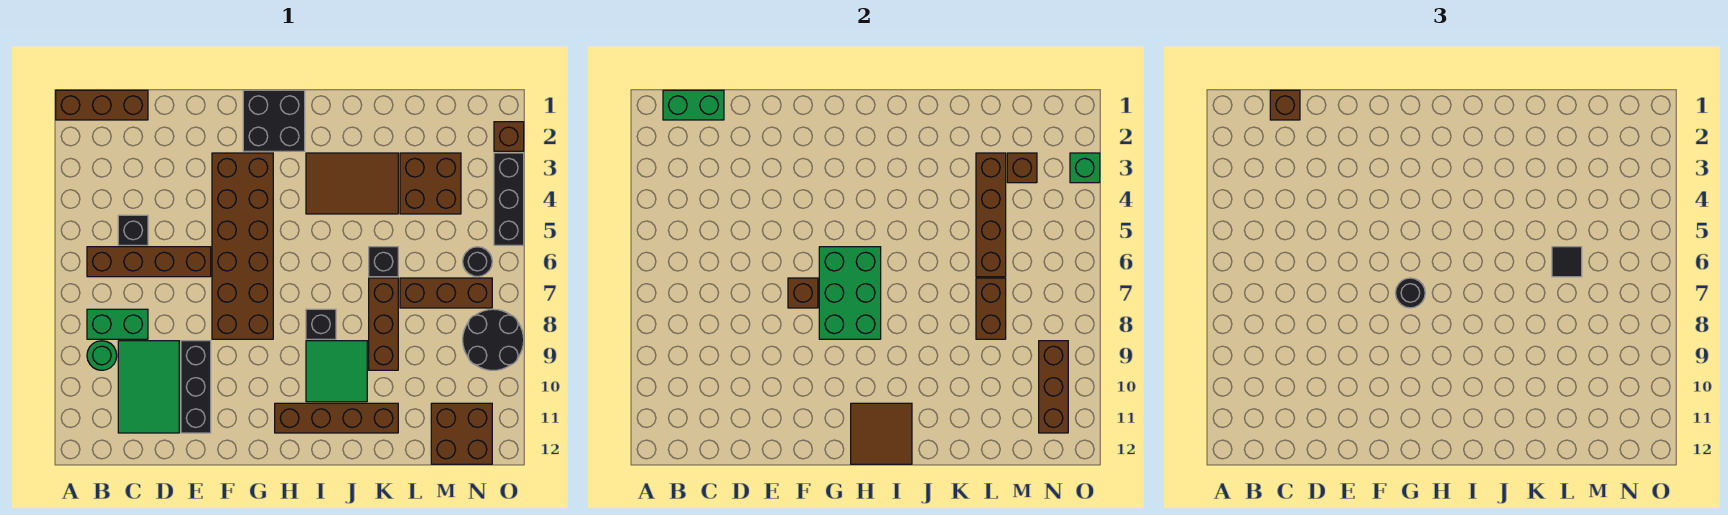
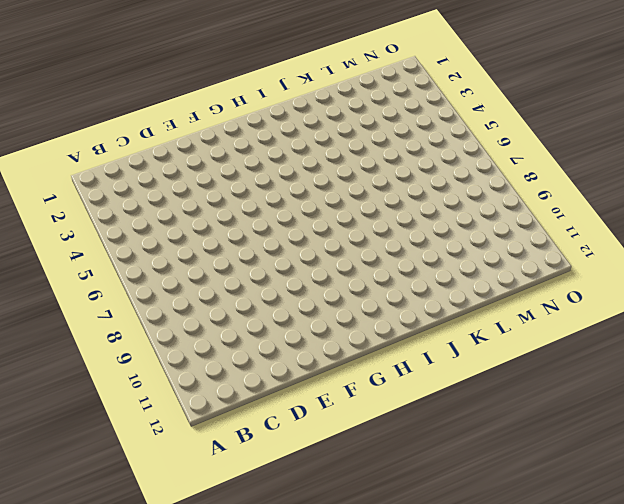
none -> brown 1x3 brick [56,90,148,120]
none -> brown 1x4 brick [87,247,211,277]
none -> green 1x2 brick [87,309,148,339]
none -> green 1x1 round brick [87,341,117,370]

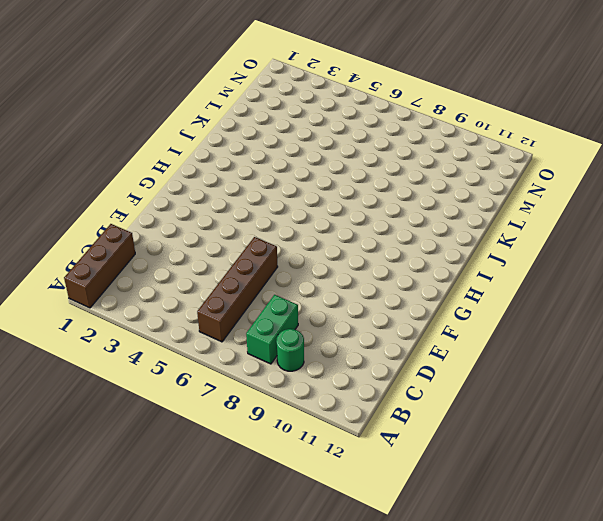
none -> black 1x1 brick [118,215,148,245]
none -> green 2x3 tile [118,341,179,433]
none -> black 1x3 brick [181,341,211,433]
none -> brown 2x6 brick [212,153,273,339]

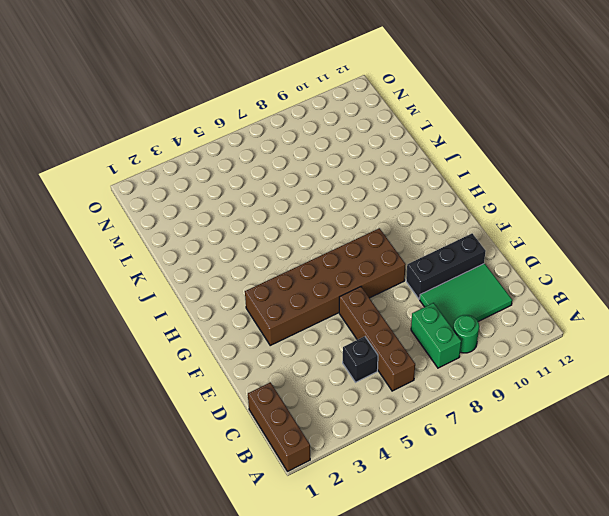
none -> black 2x2 brick [243,90,305,151]
none -> brown 1x4 brick [275,403,398,433]
none -> brown 2x3 tile [306,153,398,214]
none -> black 1x1 brick [306,309,336,339]

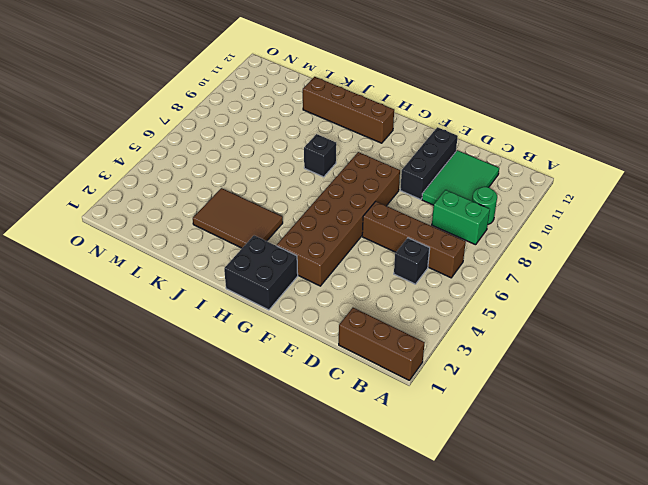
none -> green 2x2 tile [306,341,367,402]
none -> black 1x1 brick [369,247,398,277]
none -> brown 1x3 brick [369,278,398,370]
none -> brown 2x2 brick [400,153,461,214]

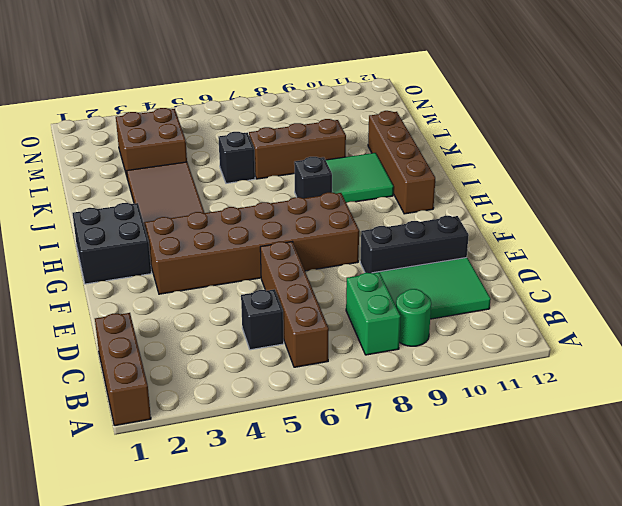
none -> brown 1x3 brick [400,278,492,308]
none -> brown 2x2 brick [431,403,492,464]
none -> black 1x1 round brick [463,247,492,277]
none -> black 2x2 round brick [463,309,524,370]

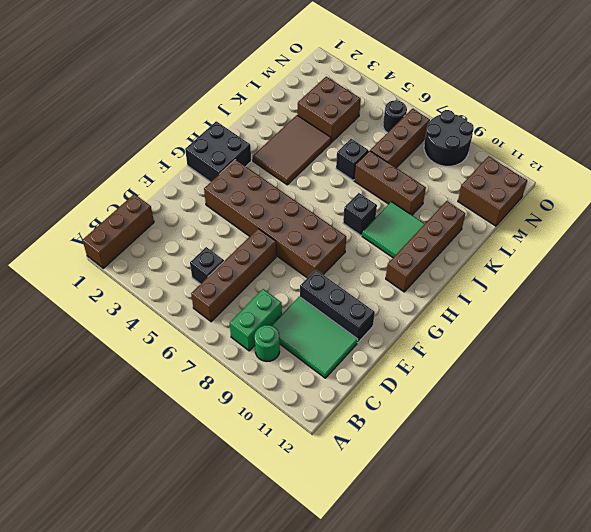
none -> brown 1x1 brick [494,122,524,151]
none -> black 1x3 brick [494,153,524,245]
none -> green 1x2 brick [663,90,724,120]
none -> brown 1x1 brick [788,278,818,308]

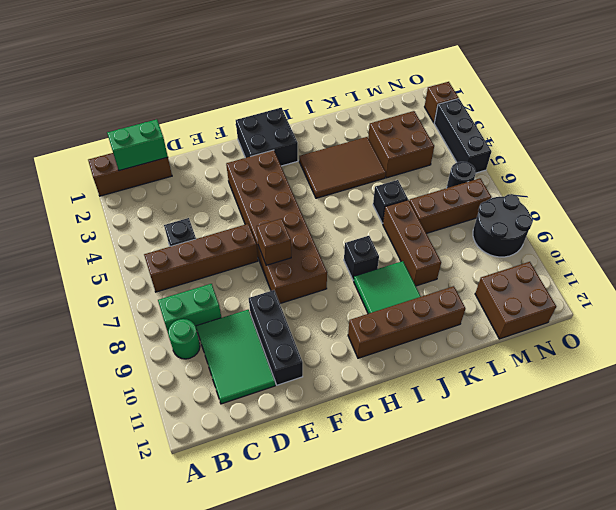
none -> green 2x3 brick [819,247,881,339]
none -> brown 2x2 tile [851,403,912,464]
none -> brown 1x4 brick [976,153,1006,277]
none -> brown 1x2 brick [976,278,1006,339]

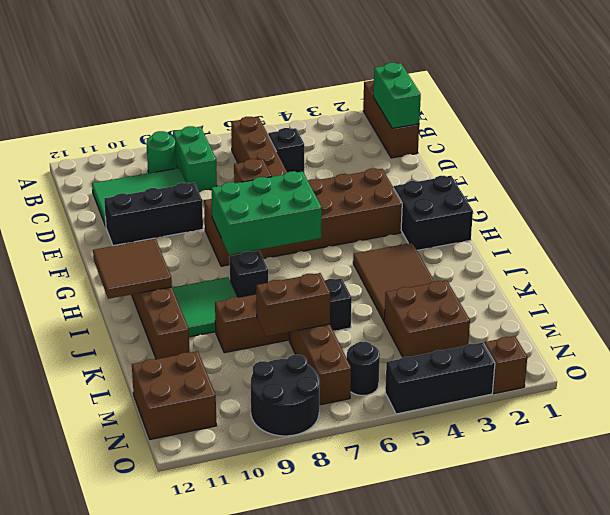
none -> brown 1x4 brick [976,153,1006,277]
none -> brown 1x1 brick [1007,153,1037,183]
none -> brown 1x3 brick [1039,341,1068,433]
none -> green 1x1 brick [1070,153,1100,183]

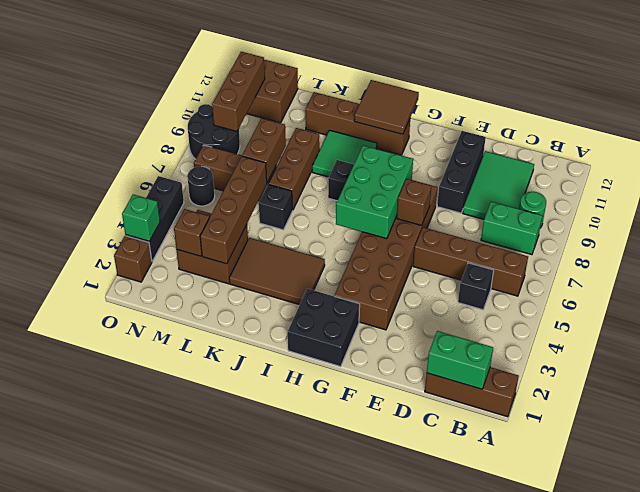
none -> brown 1x1 brick [1270,90,1300,120]
none -> black 1x1 round brick [1396,278,1425,308]
none -> black 1x1 tile [1552,247,1582,277]

